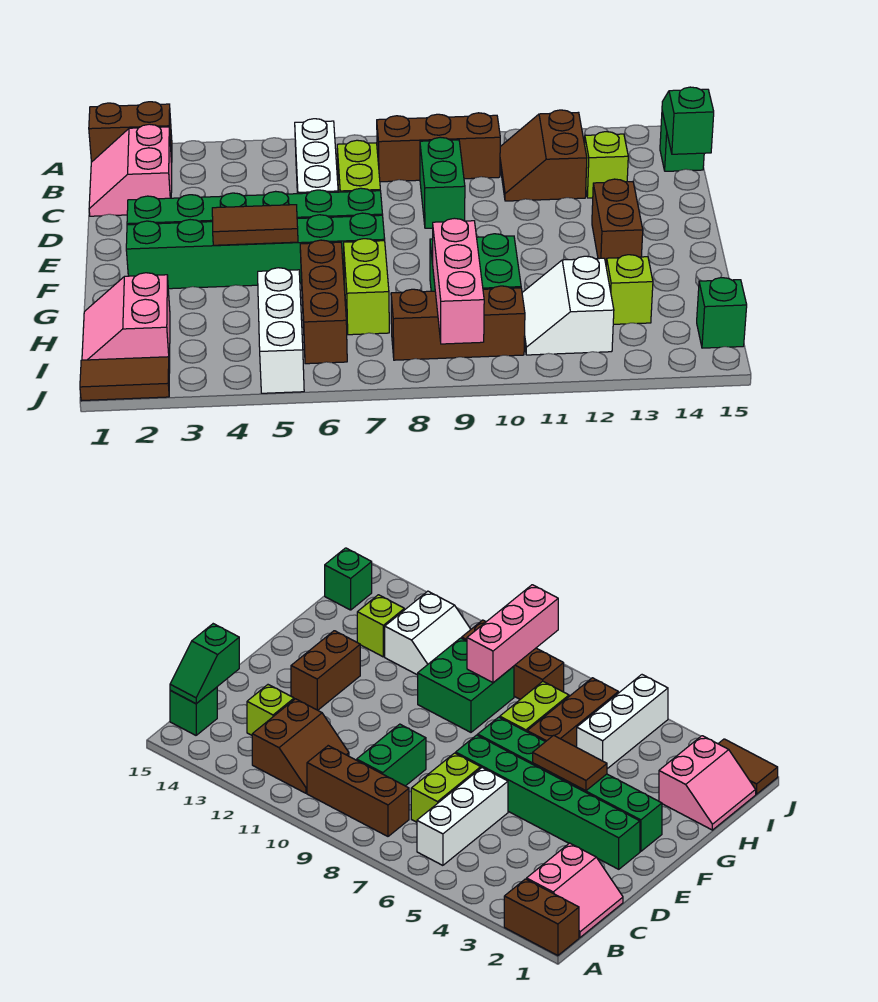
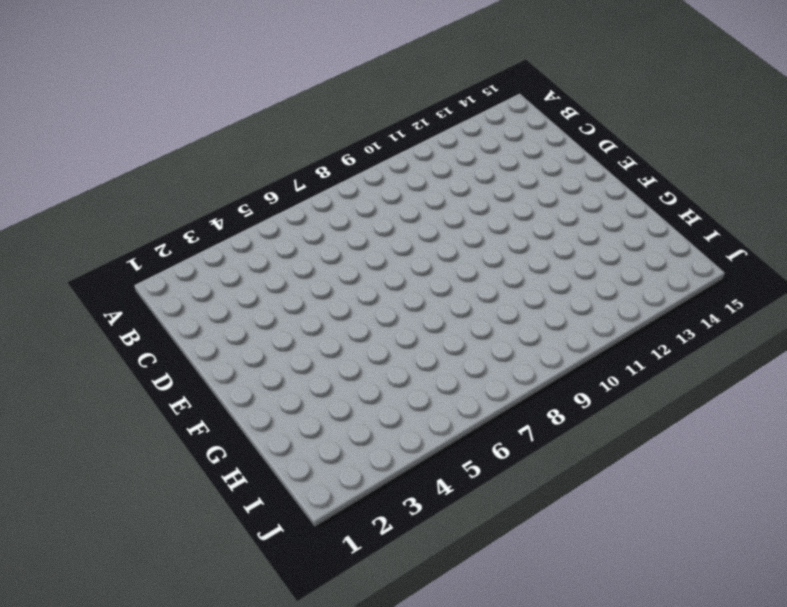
none -> brown 1x2 brick [89,102,172,162]
none -> pink 2x2 slope [89,124,172,216]
none -> white 1x3 brick [295,119,338,194]

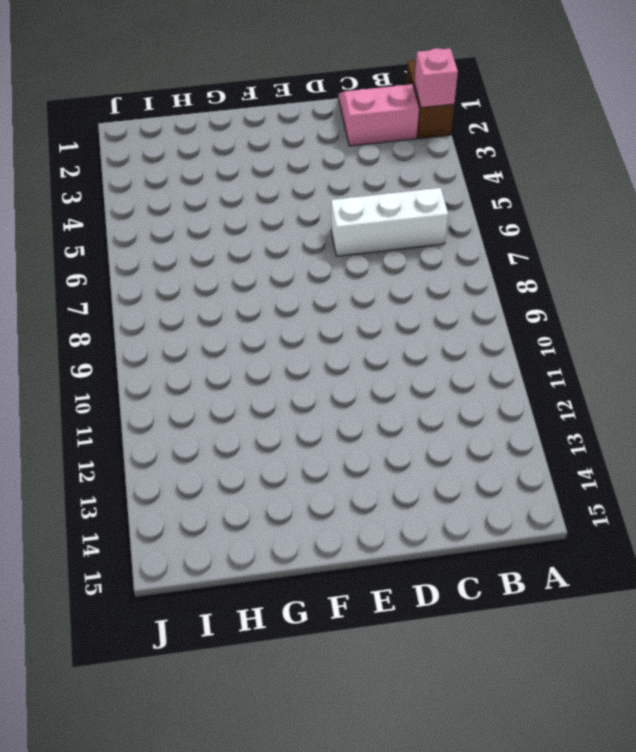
pink 1x1 brick [414,48,458,108] -> none
none -> brown 1x3 brick [377,113,500,182]
none -> brown 2x2 slope [500,110,587,201]
none -> green 1x1 brick [660,112,704,171]

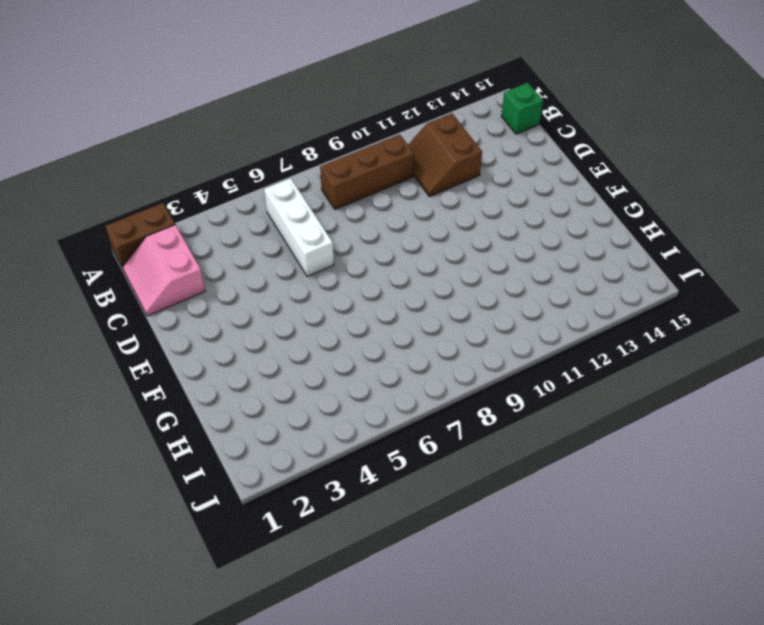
none -> lime 1x2 brick [337,140,380,192]
none -> green 1x2 brick [420,137,465,228]
none -> lime 1x1 brick [585,132,628,198]

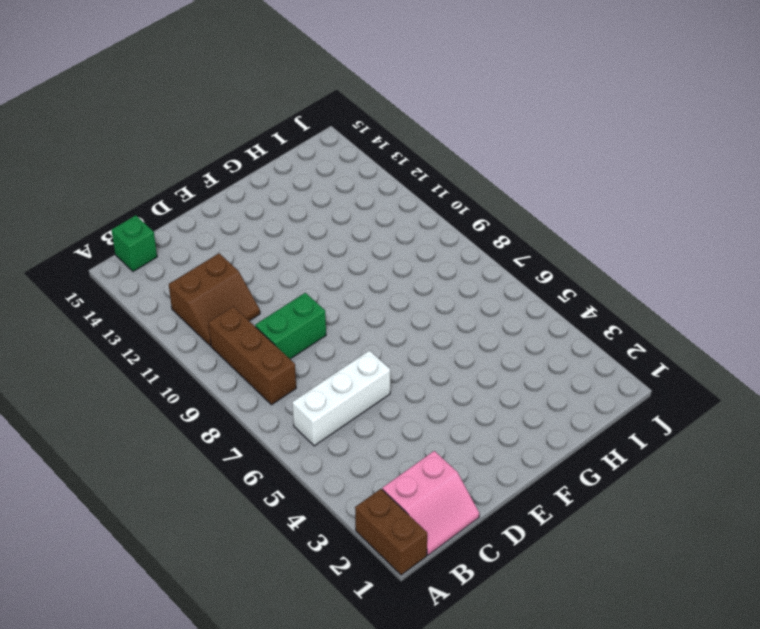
none -> lime 1x2 brick [337,140,380,192]
none -> lime 1x1 brick [585,132,628,198]
none -> green 1x6 brick [127,188,383,225]

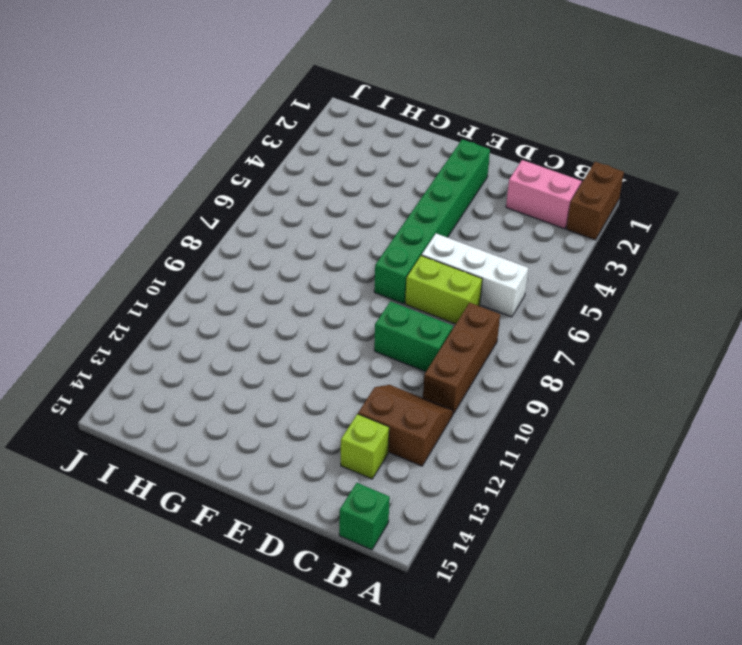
none -> brown 1x2 brick [592,179,643,265]
none -> green 1x6 brick [126,213,385,289]
none -> brown 1x3 brick [300,240,347,364]

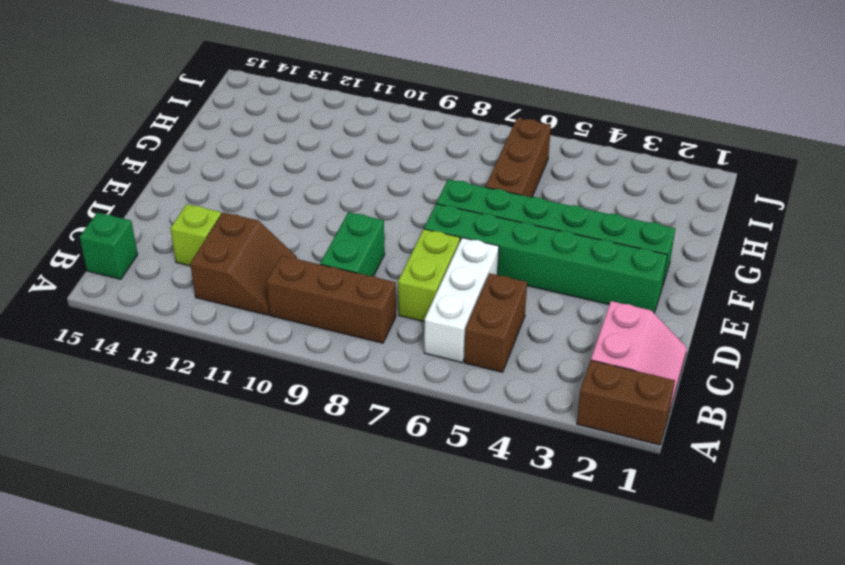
brown 1x2 brick [464,273,527,372] -> brown 1x2 brick moved to [592,179,643,265]
none -> lime 1x2 brick [344,239,389,335]
none -> green 2x2 brick [430,234,521,291]
none -> pink 2x2 slope [82,273,170,368]

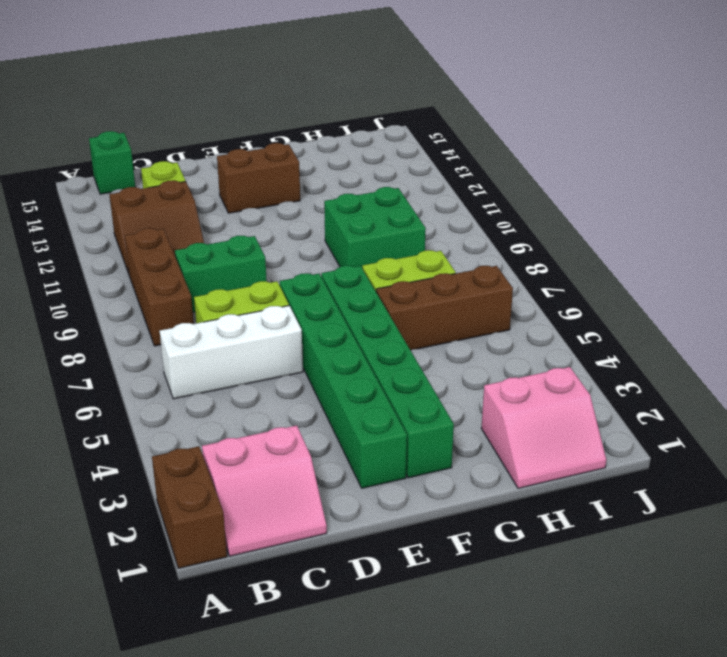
none -> white 1x3 brick [258,268,304,393]
none -> white 2x2 slope [522,256,614,355]
none -> lime 1x1 brick [606,255,653,324]

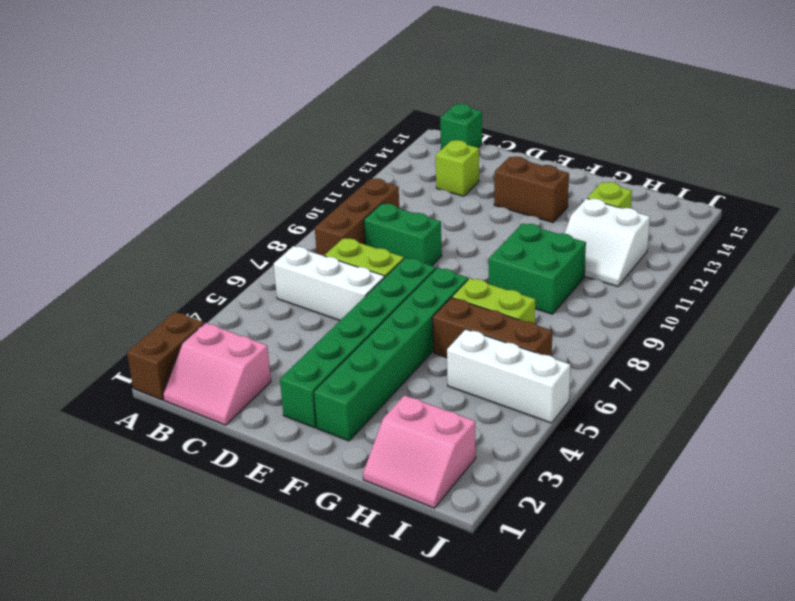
none -> brown 2x2 slope [500,110,587,201]
none -> brown 1x3 brick [391,286,525,360]
none -> green 1x1 brick [697,278,747,348]

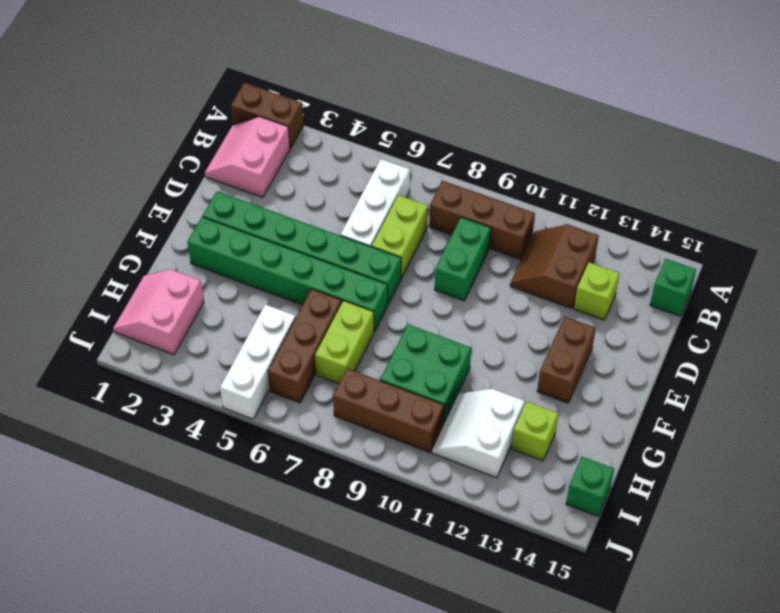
none -> brown 1x2 tile [80,357,170,401]
none -> green 1x2 slope [662,87,714,154]
none -> brown 1x2 tile [212,205,298,245]

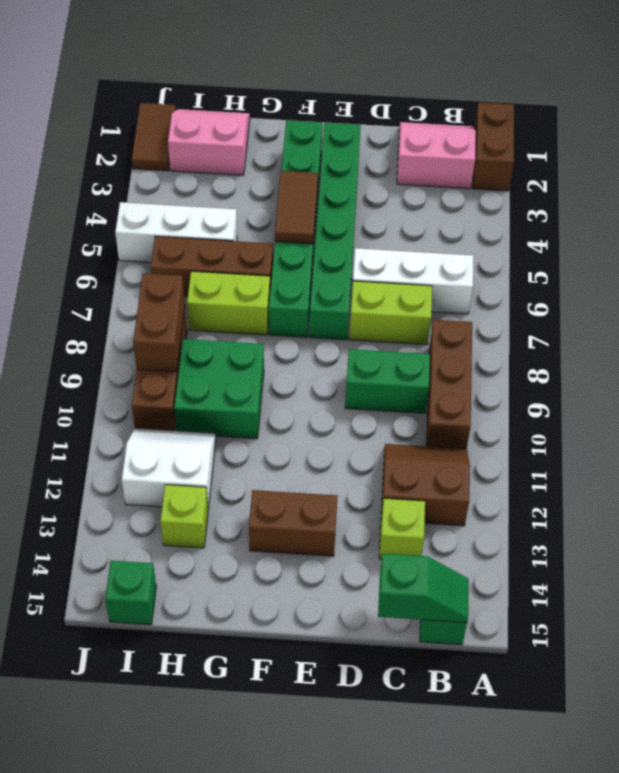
brown 1x2 brick [133,274,185,372] -> pink 1x3 brick [433,218,484,344]

